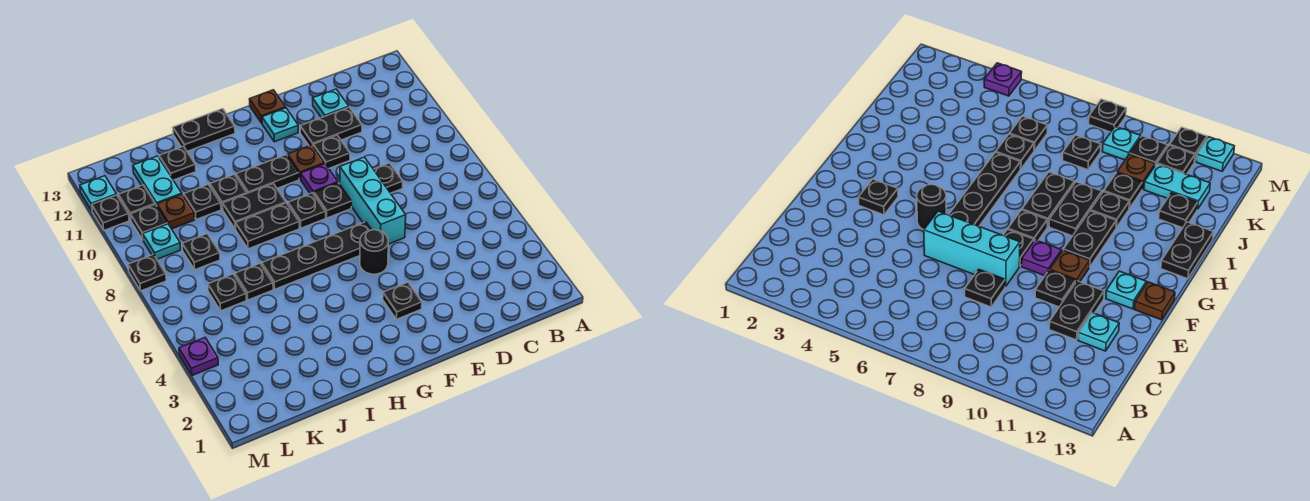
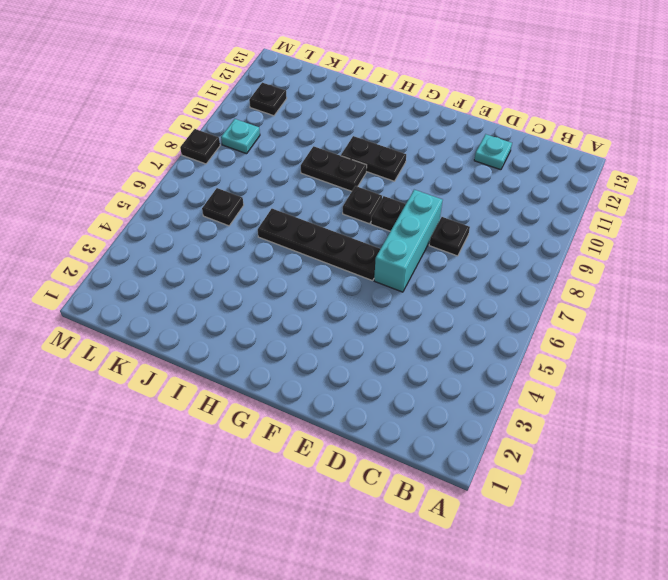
none -> black 1x2 plate [300,107,362,146]
none -> black 1x1 plate [313,135,350,168]
none -> black 1x1 plate [383,282,422,319]
none -> black 1x1 round brick [360,230,388,274]

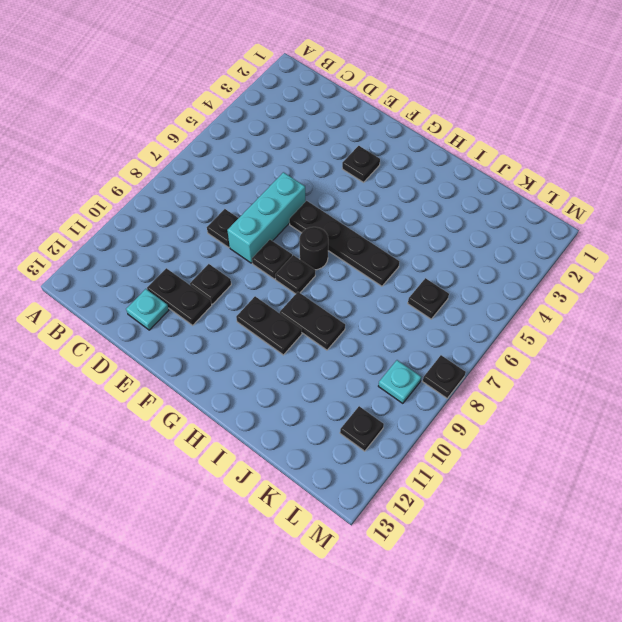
black 1x1 round brick [300,227,328,270] -> black 1x1 round brick moved to [360,230,388,274]
none -> purple 1x1 plate [301,164,338,194]
none -> brown 1x1 plate [288,145,325,179]
none -> cyan 1x1 plate [262,108,298,142]
none -> brown 1x1 plate [250,90,286,123]

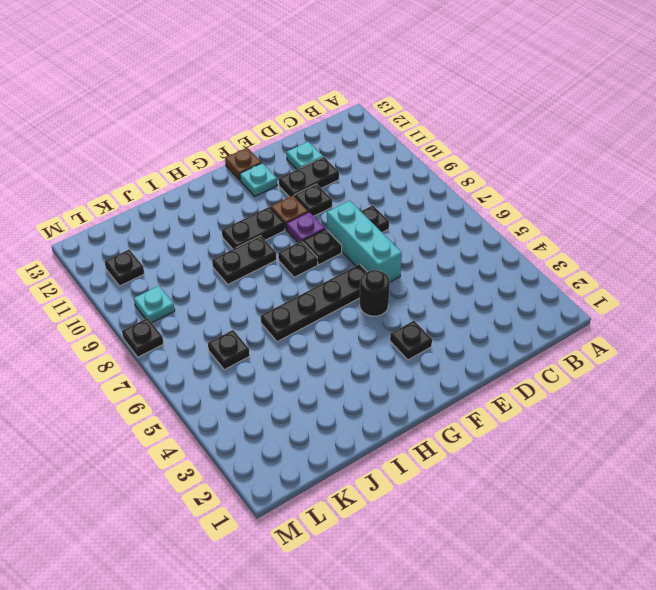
none -> black 1x2 plate [235,203,299,249]
none -> black 1x2 plate [173,109,235,151]
none -> black 1x1 plate [210,174,247,209]
none -> black 1x1 plate [235,264,273,300]

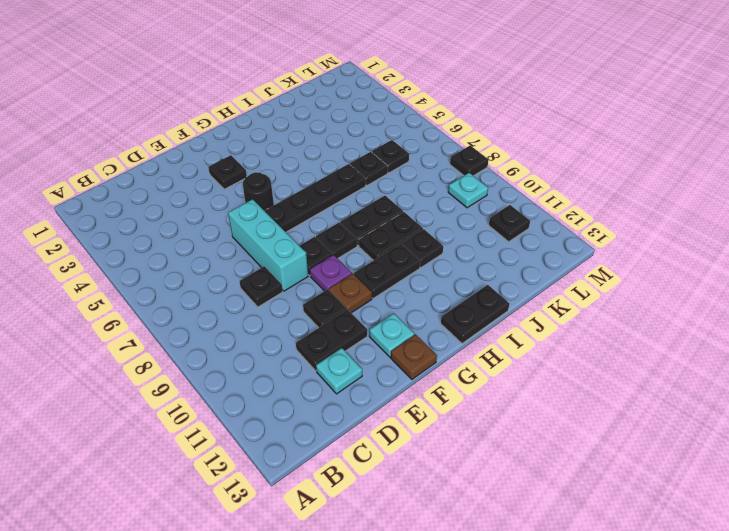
none -> black 1x1 plate [184,184,221,219]
none -> black 1x1 plate [159,146,196,180]
none -> black 1x1 plate [182,234,220,270]
none -> brown 1x1 plate [157,194,195,229]

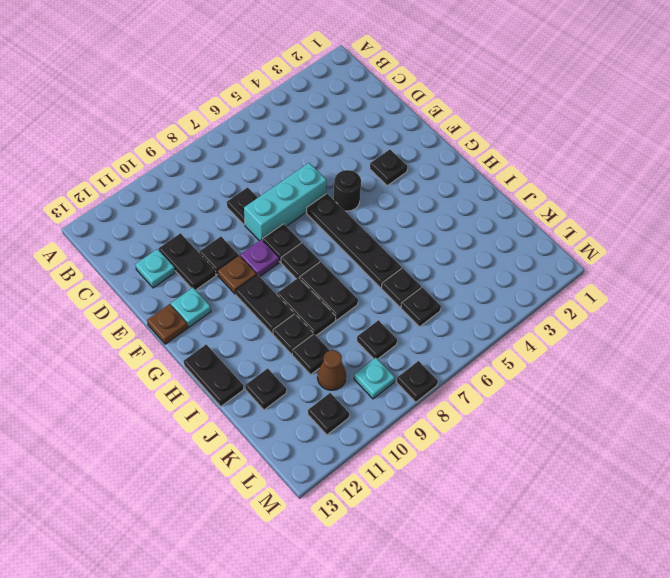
brown 1x1 cone [317,350,346,390] -> brown 1x1 plate [157,194,195,229]
none -> cyan 1x2 plate [133,156,182,205]
none -> black 1x1 plate [130,204,168,240]
none -> purple 1x1 plate [179,338,218,376]
none -> black 1x1 plate [92,195,129,230]

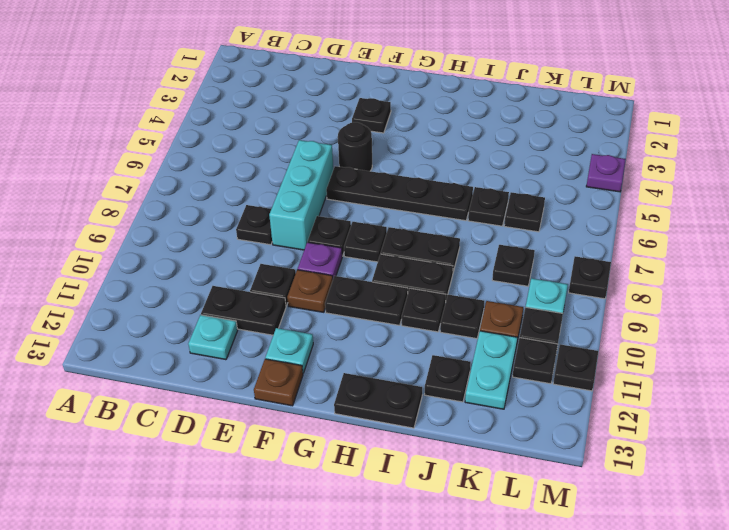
none -> cyan 1x1 plate [80,176,116,210]

